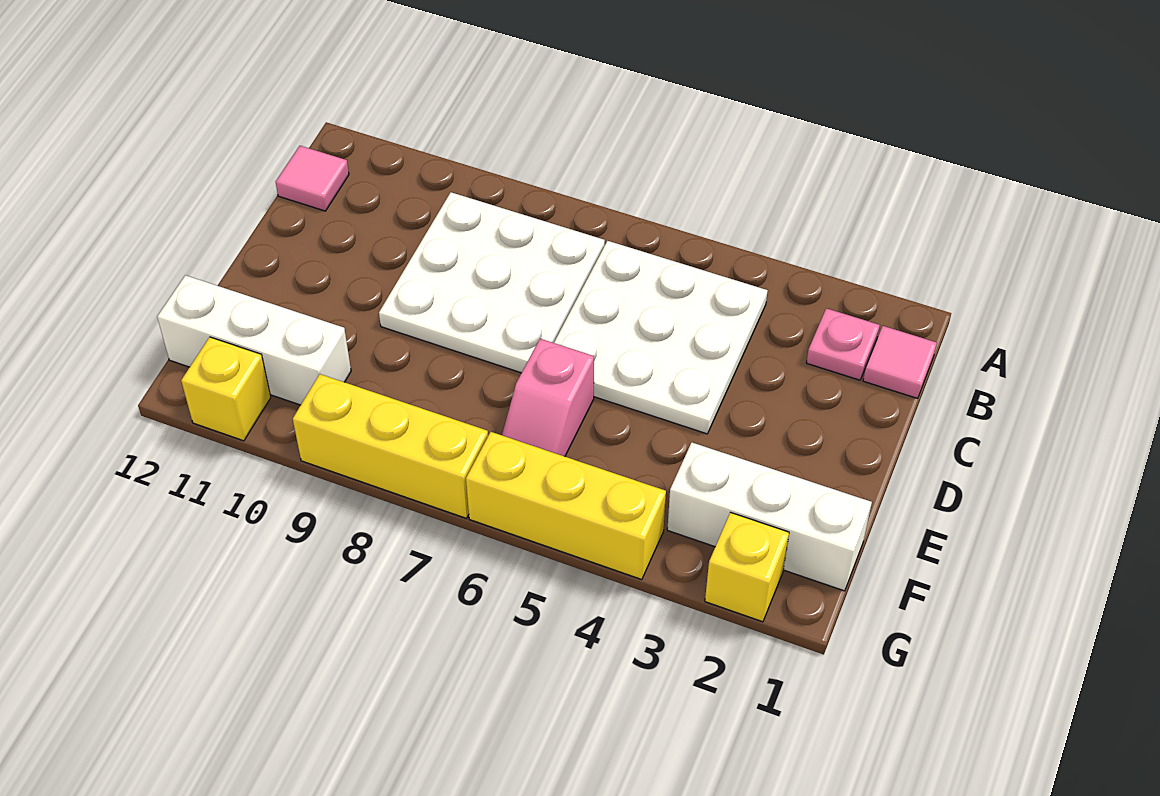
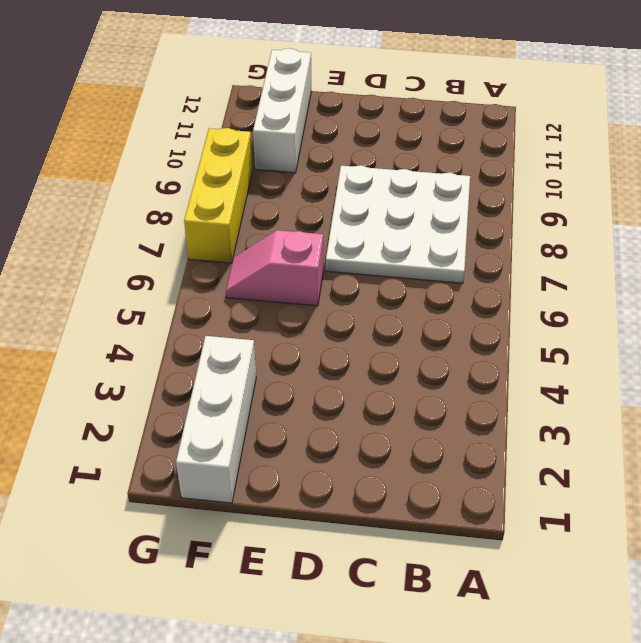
none -> pink 1x1 tile [863,326,937,398]
none -> pink 1x1 plate [806,308,880,380]
none -> white 3x3 plate [554,241,768,434]

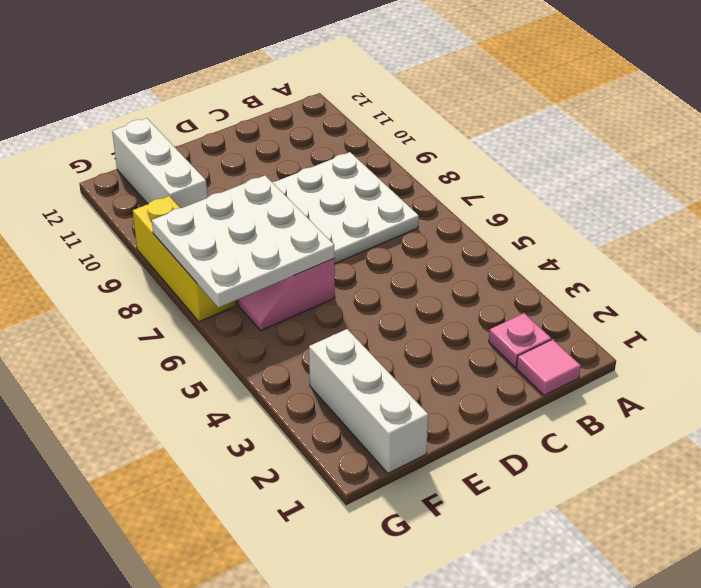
white 3x3 plate [152,176,335,307] -> white 3x3 plate moved to [554,241,768,434]
none -> pink 1x1 tile [276,146,349,211]
none -> yellow 1x1 brick [705,512,789,622]
none -> yellow 1x3 brick [466,432,666,580]

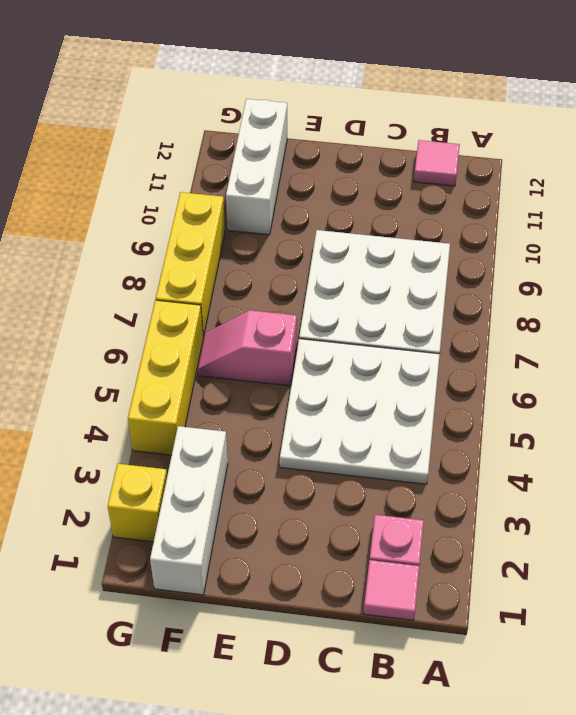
none -> yellow 1x1 brick [181,337,271,441]

